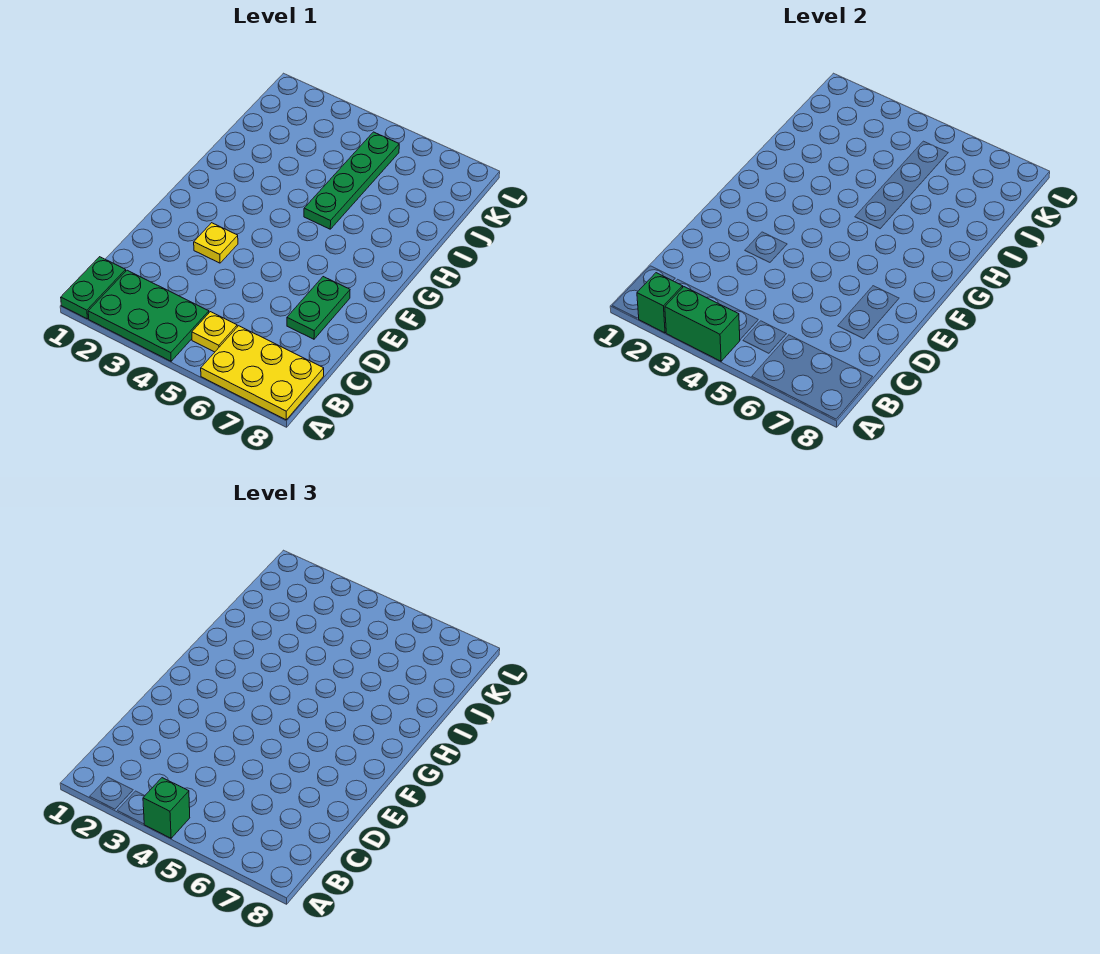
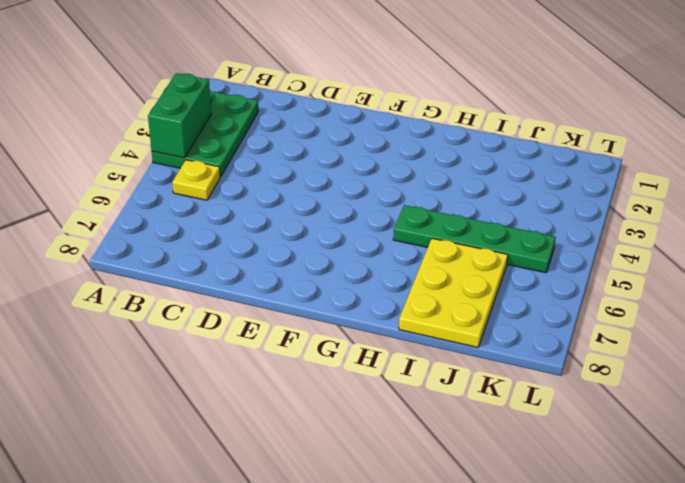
yellow 2x3 plate [399,238,508,347] -> yellow 2x3 plate moved to [201,326,324,420]
none -> green 1x2 plate [61,257,126,319]
none -> green 1x2 plate [287,277,350,339]

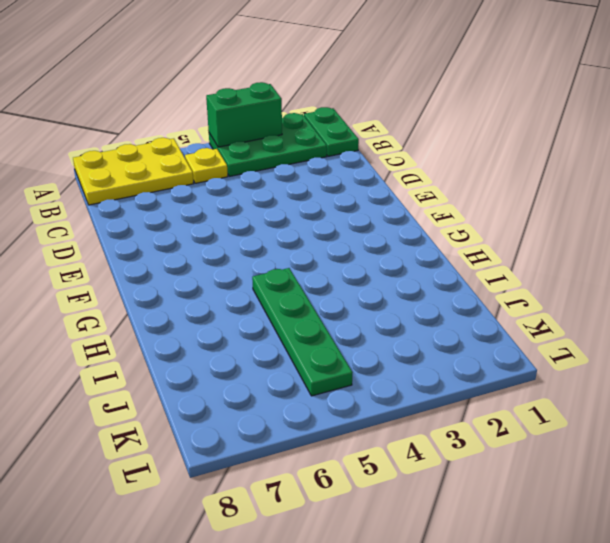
none -> green 1x2 plate [287,277,350,339]
none -> yellow 1x1 plate [194,223,238,263]

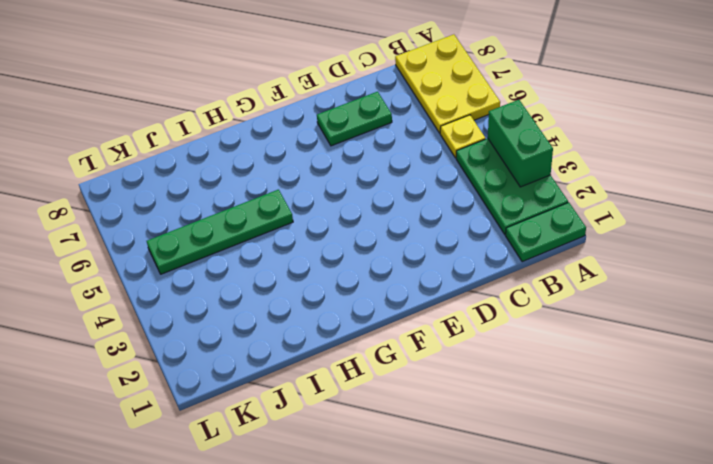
none -> yellow 1x1 plate [194,223,238,263]
none -> green 1x1 brick [637,273,683,333]

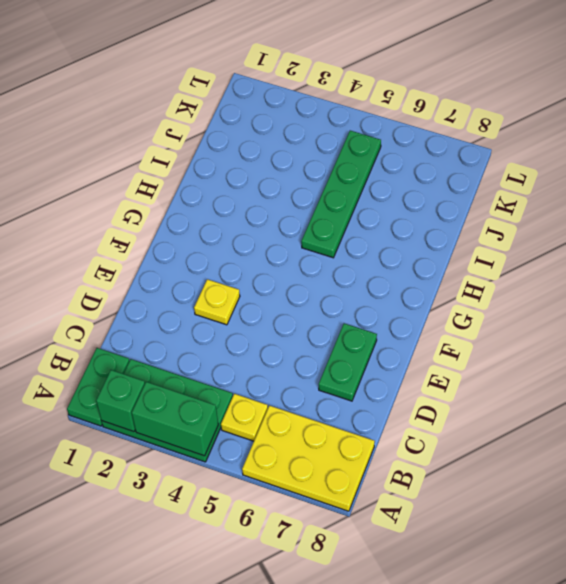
none -> green 1x1 brick [143,778,190,838]

